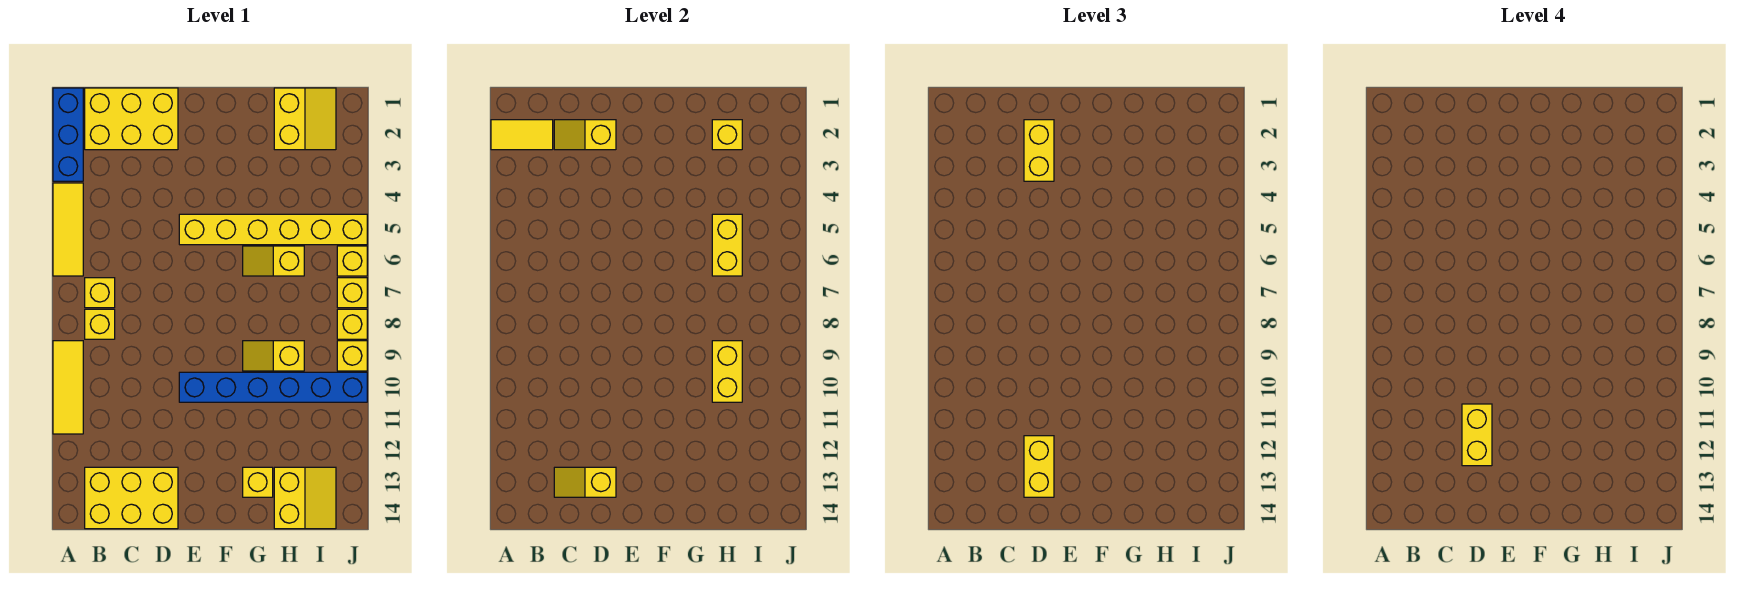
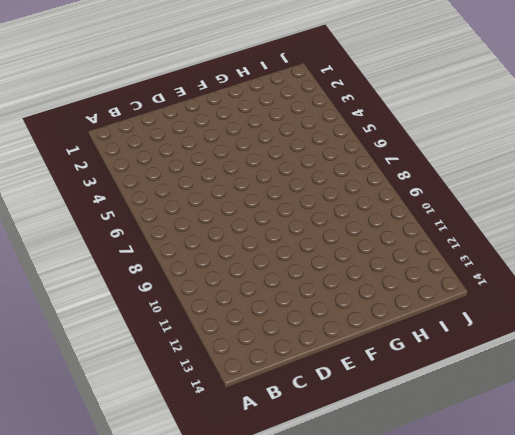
none -> blue 1x3 brick [53,88,83,181]
none -> yellow 1x3 tile [53,183,83,276]
none -> yellow 1x3 tile [53,341,83,434]

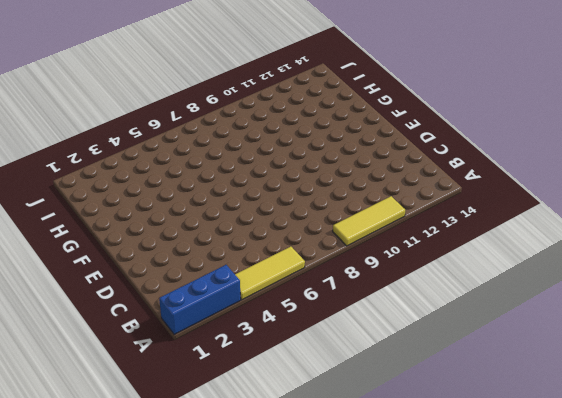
none -> yellow 2x3 brick [85,88,178,150]
none -> yellow 1x1 brick [85,278,115,308]
none -> yellow 1x1 brick [85,309,115,339]

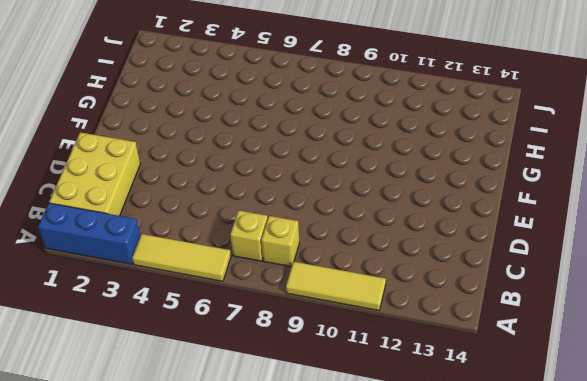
none -> yellow 2x3 brick [85,467,178,529]
none -> yellow 1x6 brick [179,214,367,245]
none -> blue 1x6 brick [179,372,367,402]

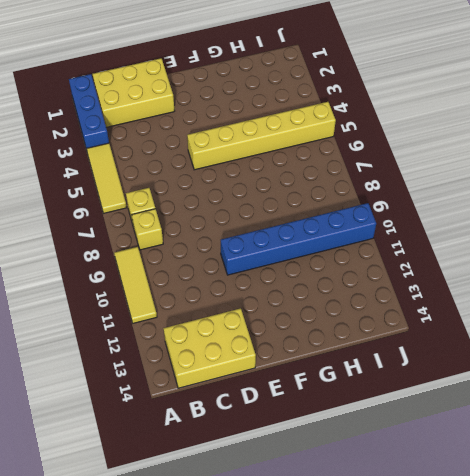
none -> yellow 1x2 slope [243,246,304,276]
none -> yellow 1x2 slope [243,341,304,371]
none -> yellow 1x1 brick [243,467,273,497]

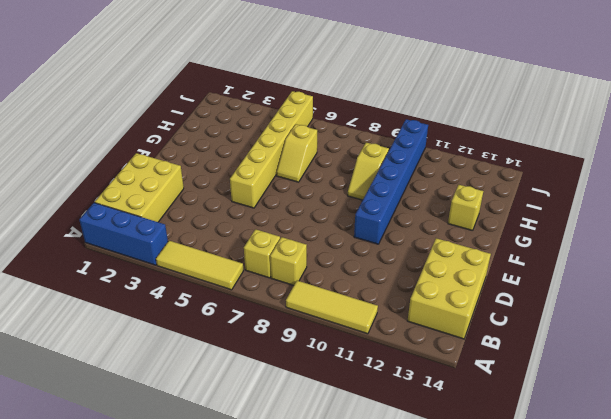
none -> yellow 2x2 slope [274,88,336,150]
none -> yellow 2x2 slope [274,467,336,529]
none -> yellow 1x1 brick [337,246,367,276]

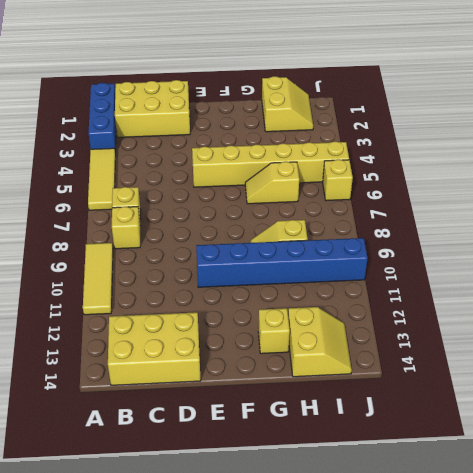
none -> yellow 1x1 brick [337,278,367,308]
none -> yellow 1x1 brick [337,309,367,339]
none -> yellow 1x1 brick [337,341,367,371]

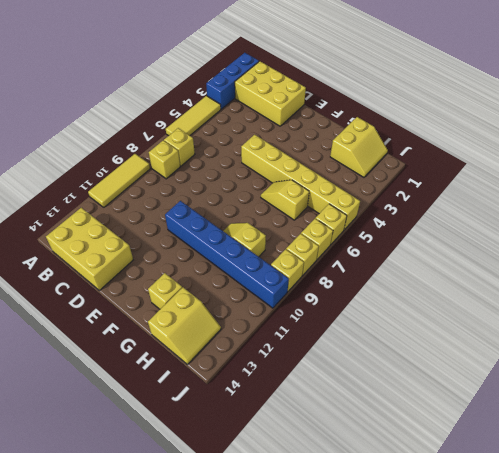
none -> yellow 1x2 tile [491,120,553,150]
none -> yellow 1x2 slope [554,120,616,150]
none -> yellow 1x2 slope [554,467,616,497]

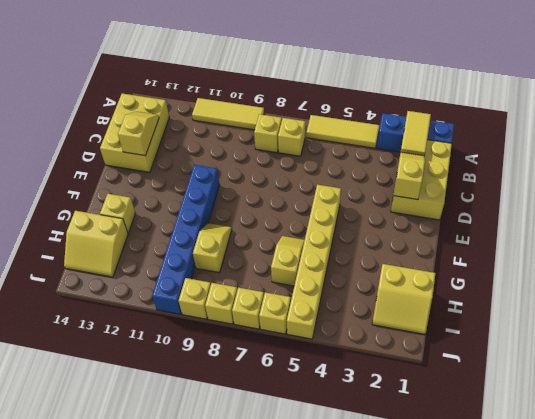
none -> yellow 1x1 brick [712,120,742,150]
none -> yellow 1x2 brick [712,214,742,276]
none -> yellow 1x2 brick [712,341,742,402]

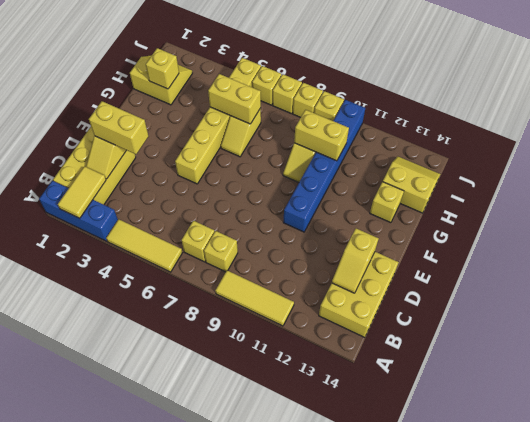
none -> yellow 1x2 brick [1024,436,1054,497]
none -> yellow 1x2 brick [1462,404,1492,466]

